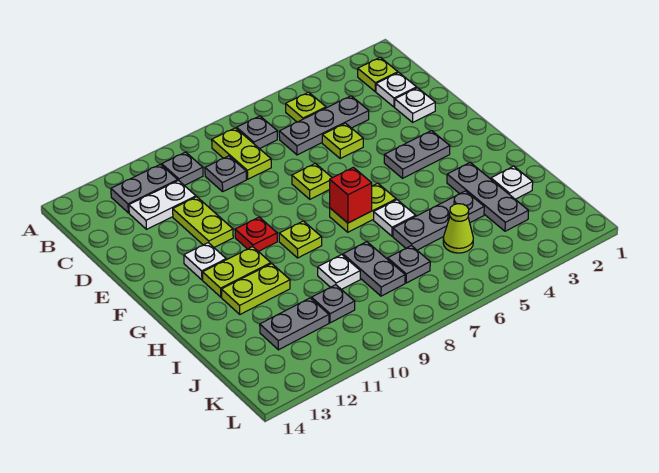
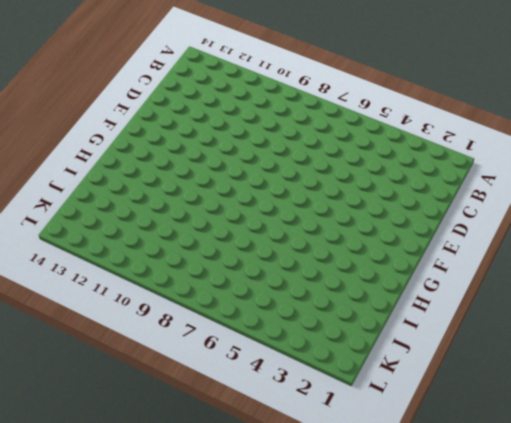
none -> lime 1x1 plate [358,57,398,92]
none -> lime 1x1 plate [286,92,326,122]
none -> grey 1x1 plate [237,116,277,149]
none -> lime 1x2 plate [212,128,271,179]

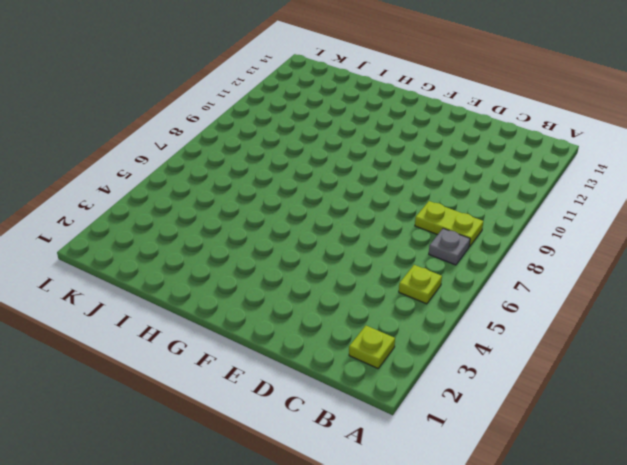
none -> grey 1x1 plate [162,152,203,186]
none -> grey 1x2 plate [111,164,178,213]
none -> white 1x1 plate [376,73,417,107]
none -> grey 1x3 plate [279,96,369,155]

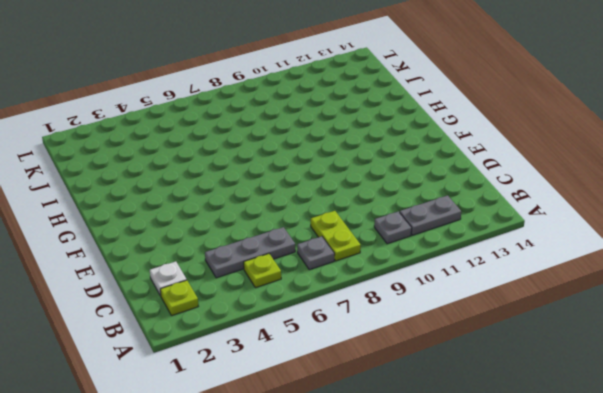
none -> grey 1x1 plate [205,156,246,191]
none -> white 1x2 plate [129,181,196,229]
none -> white 1x1 plate [395,88,435,122]
none -> lime 1x1 plate [322,123,363,158]

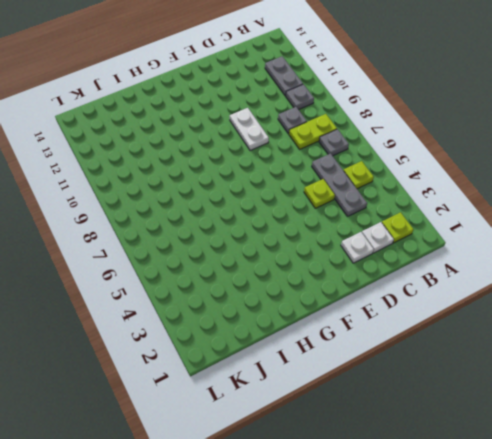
white 1x2 plate [230,108,269,151] -> white 1x2 plate moved to [129,181,196,229]
none -> lime 1x2 plate [173,197,233,247]
none -> lime 1x1 plate [292,163,332,199]
none -> grey 1x2 plate [384,131,450,178]
none -> red 1x1 plate [235,217,277,252]

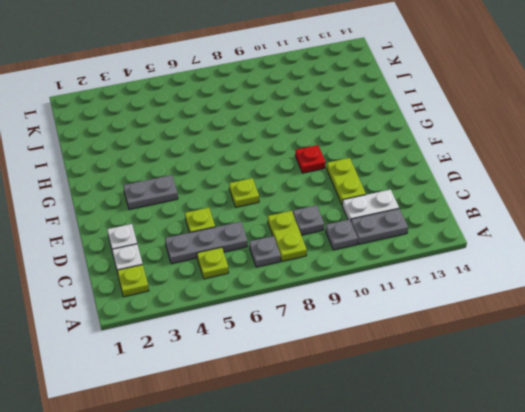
none -> white 1x1 plate [184,243,226,280]
none -> lime 1x2 plate [330,183,396,232]
none -> lime 1x1 plate [279,221,322,258]
none -> lime 1x2 plate [203,247,271,297]

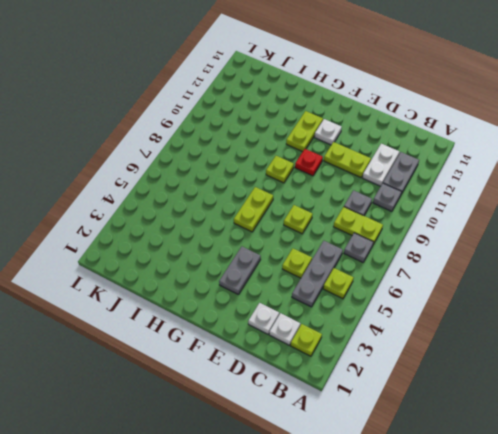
none -> grey 1x3 plate [447,163,528,231]
none -> white 1x1 plate [374,200,416,236]
none -> lime 1x2 plate [221,264,290,314]
none -> white 1x1 plate [491,166,533,199]

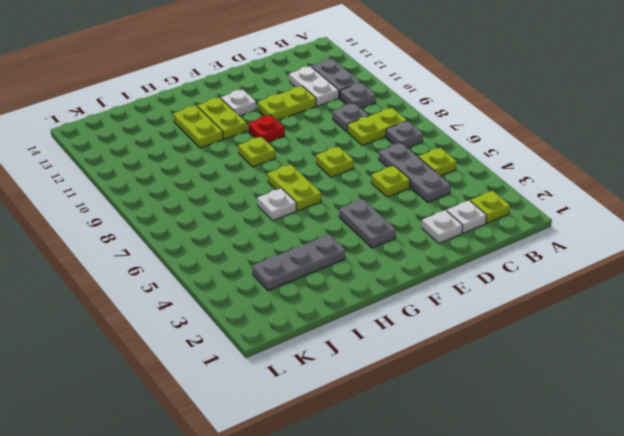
none -> white 1x1 plate [491,166,533,199]
none -> grey 1x3 plate [393,191,484,250]
none -> grey 1x2 plate [343,242,405,296]
none -> white 1x1 plate [318,255,360,290]

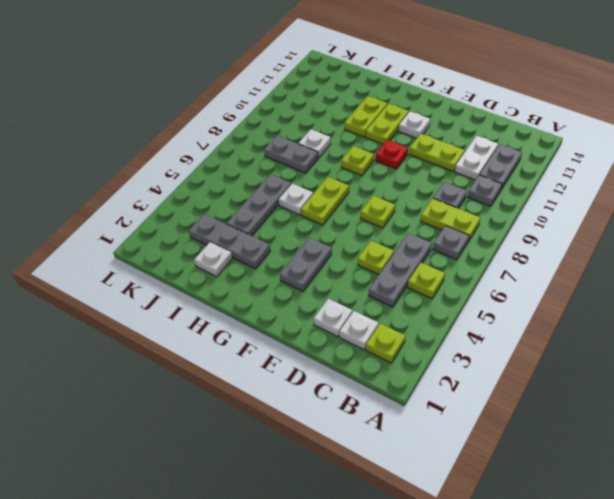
none -> lime 1x1 cone [443,204,473,253]
none -> grey 1x1 plate [388,246,430,283]
none -> grey 1x1 plate [312,285,355,323]
none -> grey 1x2 plate [260,298,329,350]

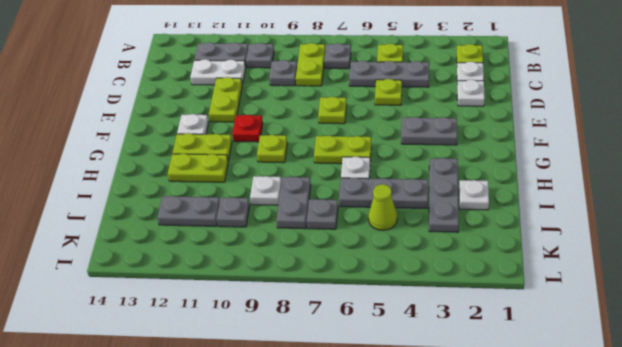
none -> red 1x1 brick [330,167,372,223]

